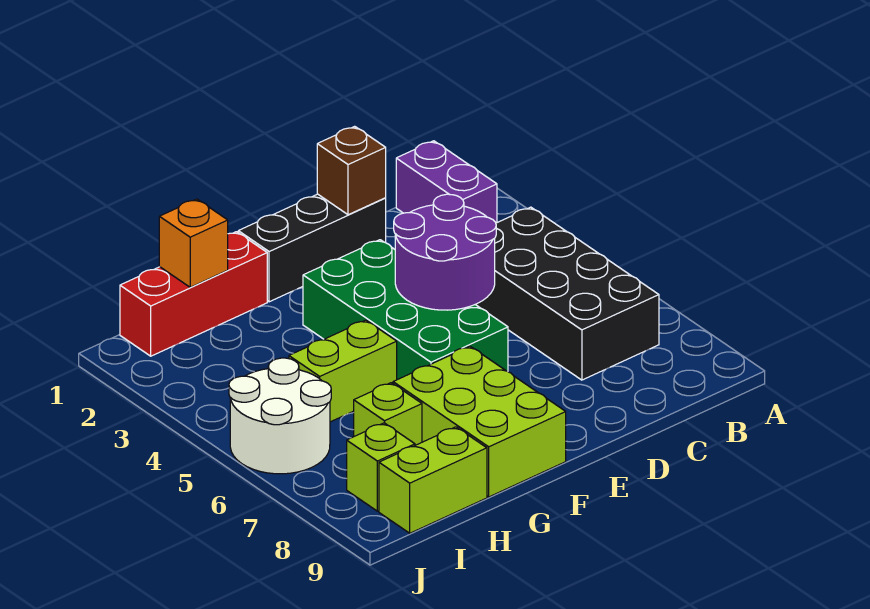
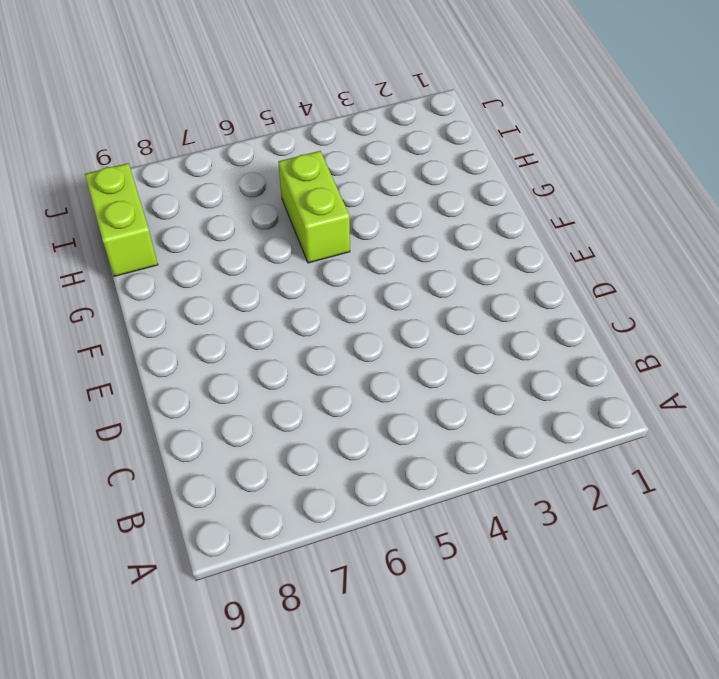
none -> purple 1x2 brick [396,141,497,223]
none -> black 2x4 brick [475,207,659,380]
none -> black 1x3 brick [238,194,386,302]

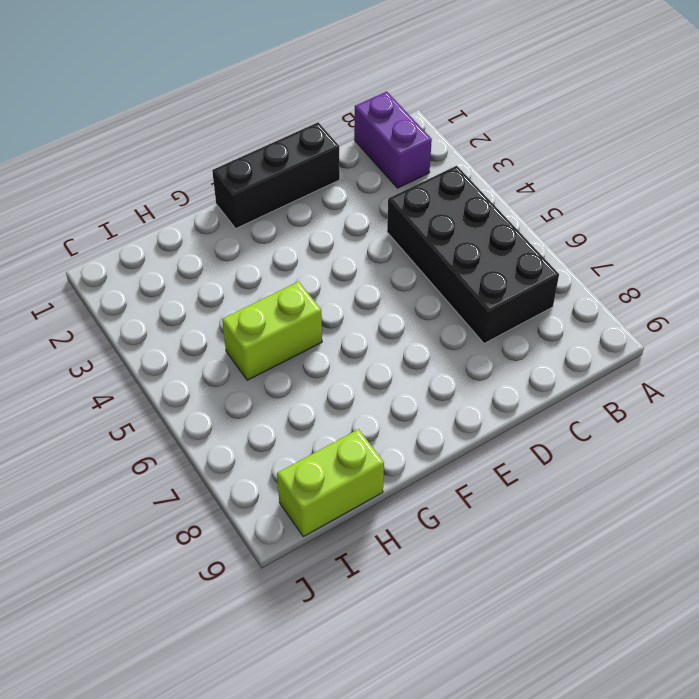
none -> green 2x4 brick [303,240,508,380]
none -> lime 2x3 brick [393,346,566,497]
none -> red 1x3 brick [120,232,267,356]

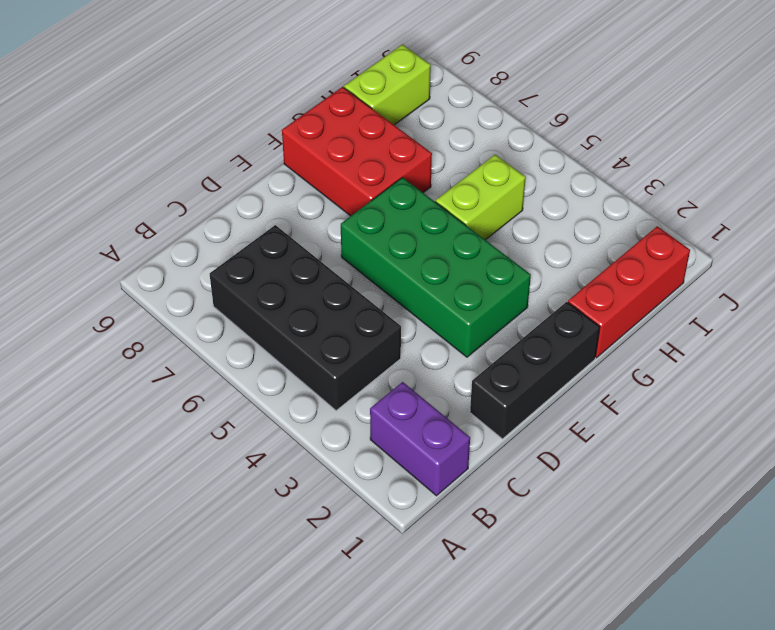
red 2x3 brick [282,87,432,216] -> lime 2x3 brick [393,346,566,497]
none -> lime 1x1 brick [354,383,422,445]
none -> white 2x2 round brick [229,358,331,474]
none -> lime 1x1 brick [347,423,415,511]

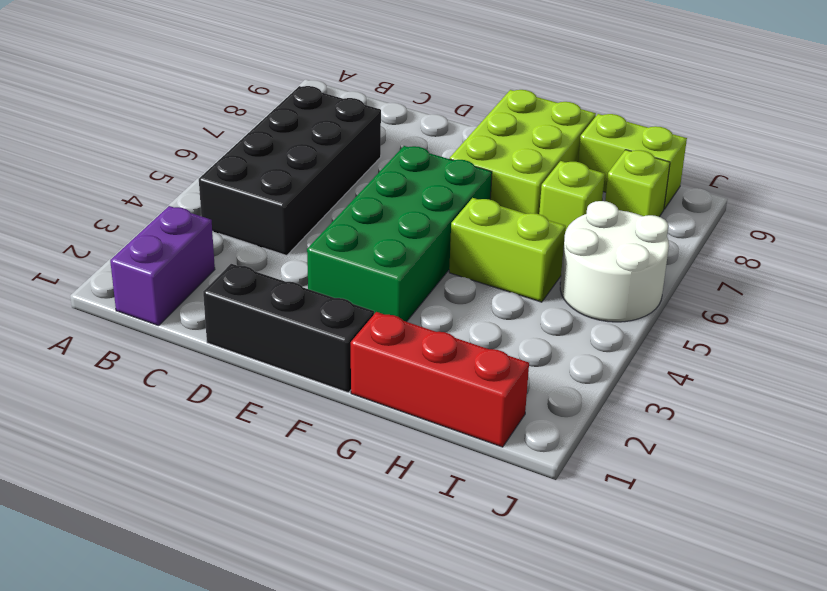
none -> brown 1x1 brick [317,126,386,215]
none -> purple 2x2 round brick [394,194,496,310]
none -> orange 1x1 brick [159,199,228,287]

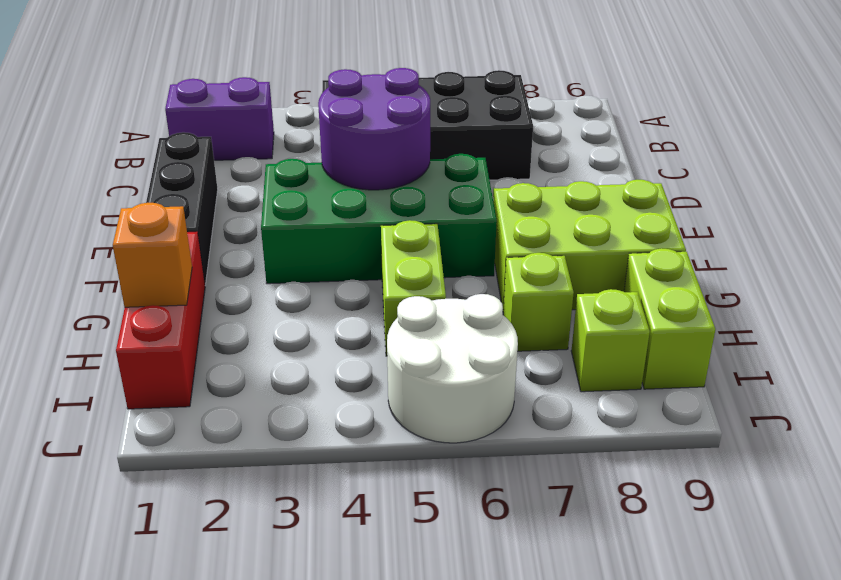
none -> brown 1x1 brick [317,126,386,215]

